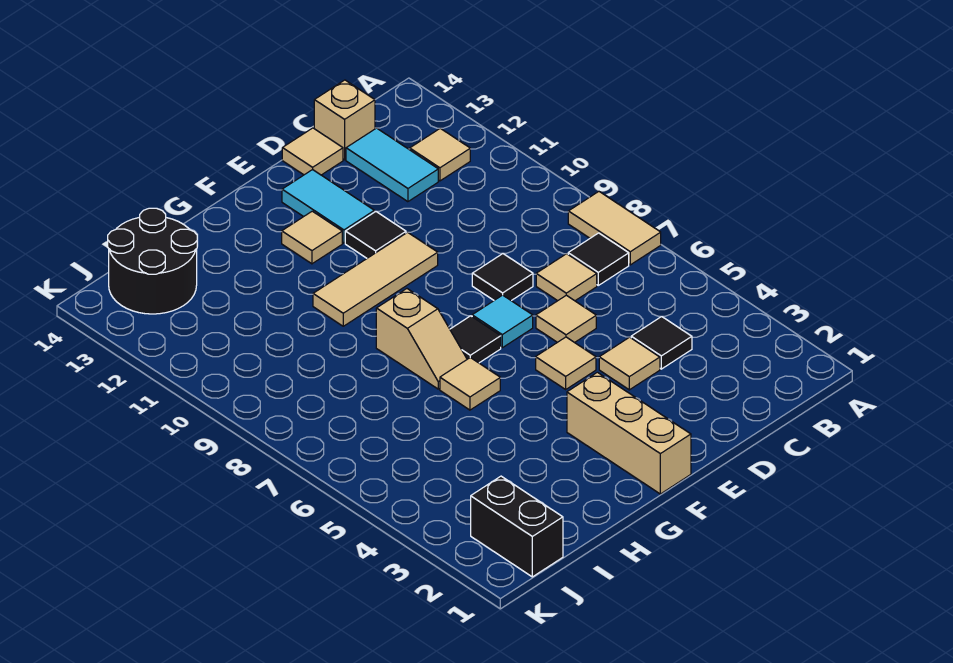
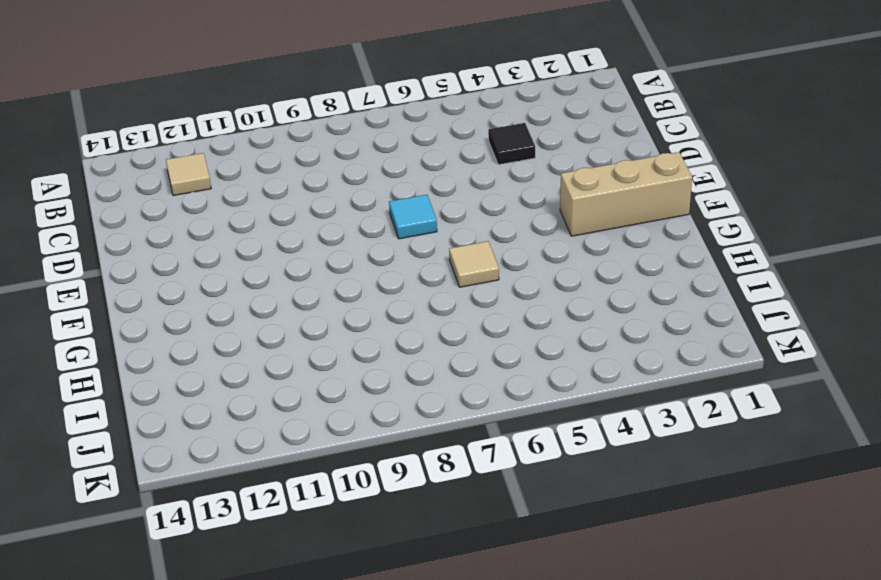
none -> tan 1x2 tile [568,192,661,265]
none -> black 1x1 tile [568,233,629,285]
none -> tan 1x1 tile [536,254,597,301]

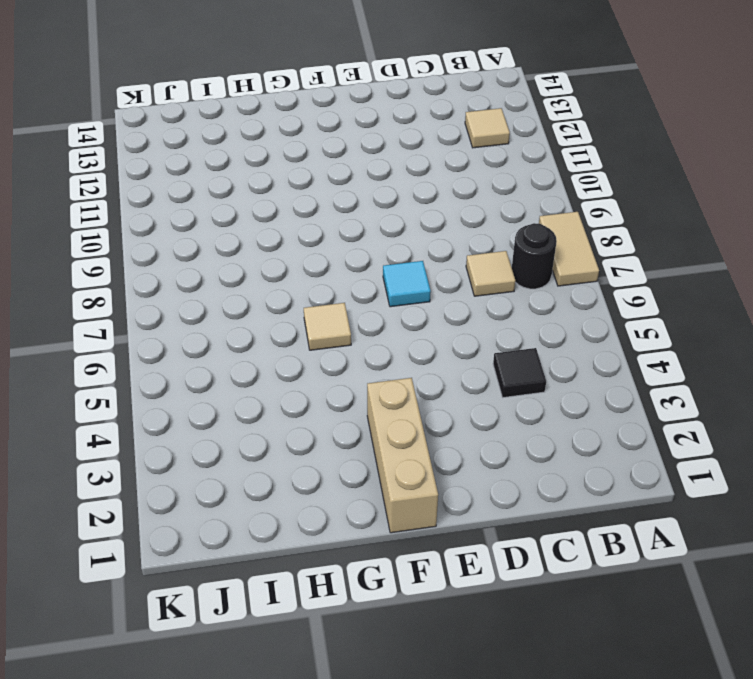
black 1x1 round brick [512,223,557,289] -> black 1x1 tile [568,233,629,285]
none -> cyan 1x2 tile [346,128,438,202]
none -> tan 1x1 brick [314,80,375,160]
none -> tan 1x1 tile [599,337,660,390]

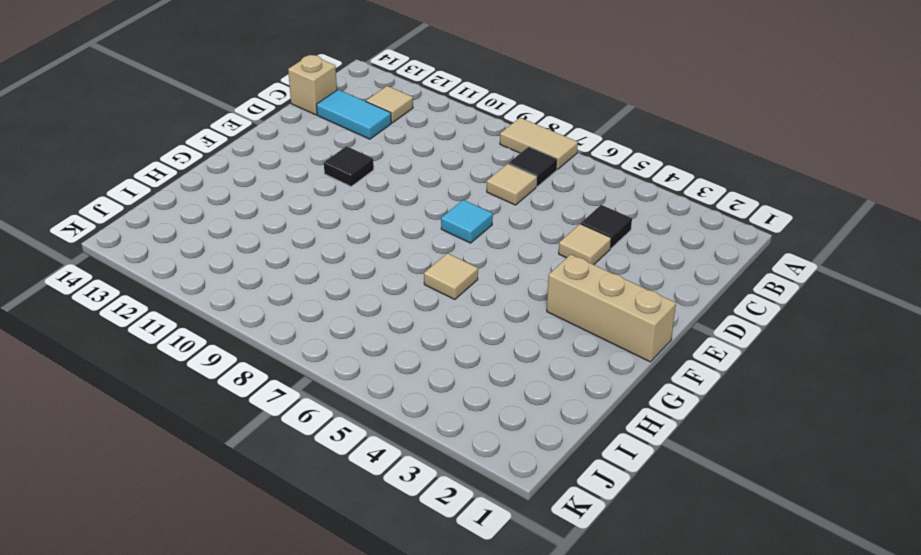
none -> tan 1x1 tile [536,295,596,343]
none -> black 1x1 tile [472,254,533,301]
none -> tan 1x1 tile [282,128,343,175]

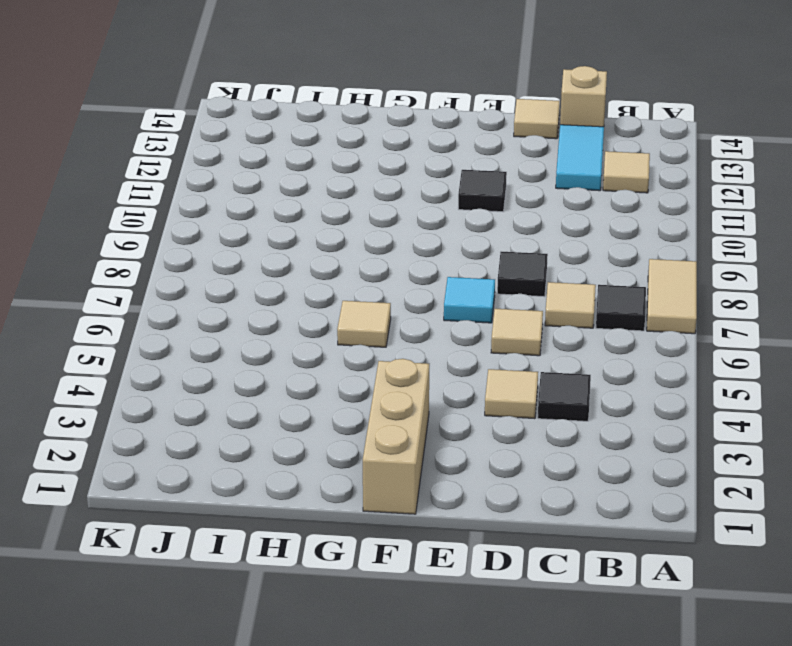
none -> tan 1x1 tile [536,337,596,389]
none -> tan 1x3 tile [313,232,438,326]
none -> cyan 1x2 tile [282,170,374,243]

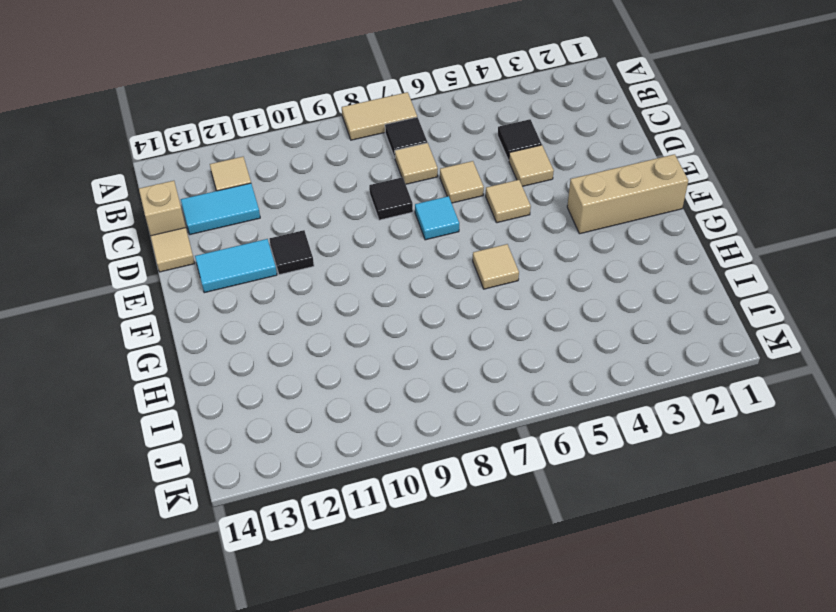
none -> tan 1x3 tile [313,232,438,326]
none -> black 1x1 tile [450,316,501,363]
none -> tan 1x1 tile [282,211,342,264]

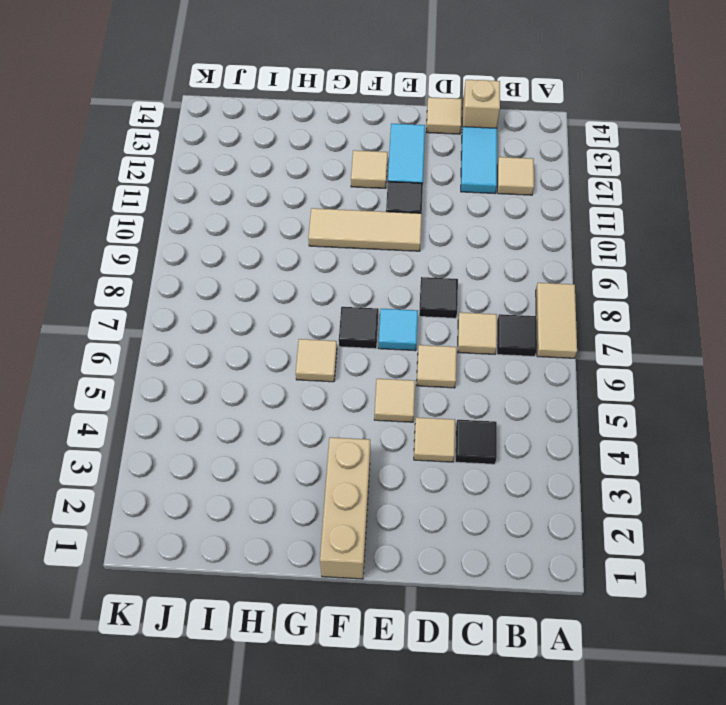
none -> tan 1x2 slope [376,289,467,389]
none -> black 2x2 round brick [108,208,197,314]
none -> black 1x2 brick [471,476,563,577]

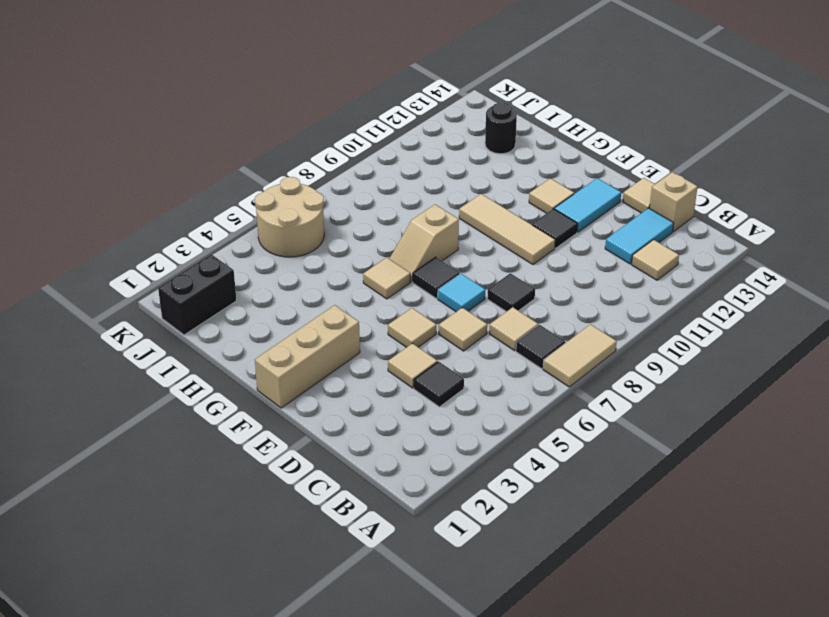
black 1x1 round brick [485,103,517,154] -> black 2x2 round brick [108,208,197,314]
tan 2x2 round brick [255,177,324,257] -> none

